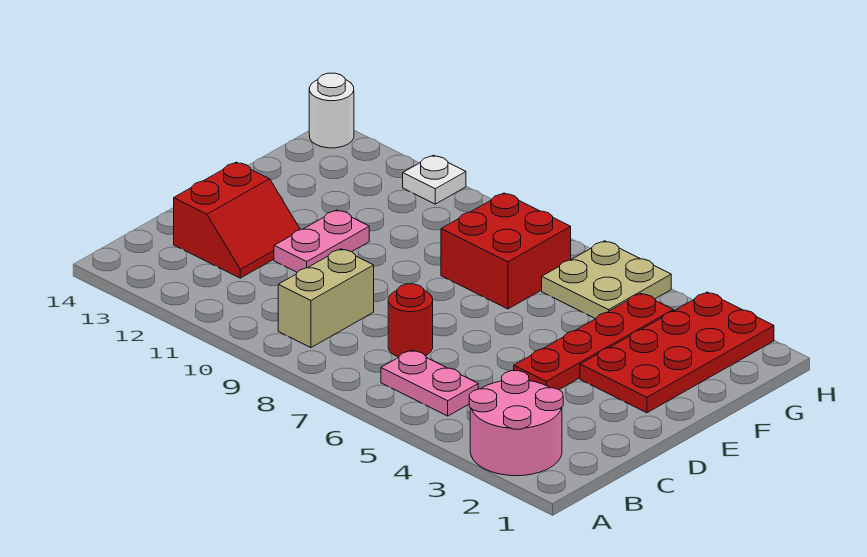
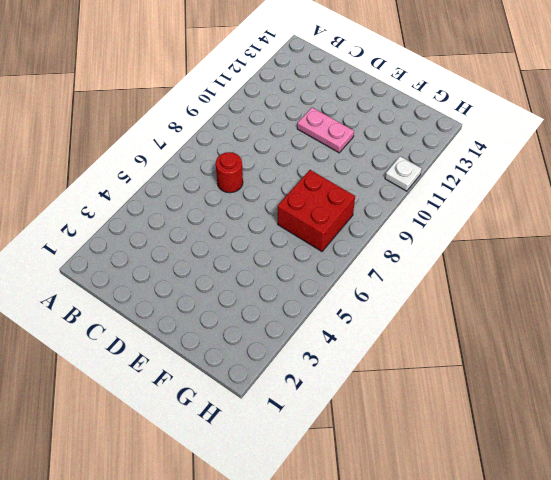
none -> pink 2x2 round brick [469,370,563,476]
none -> pink 1x2 plate [381,350,478,416]
none -> tan 1x2 brick [278,249,374,348]

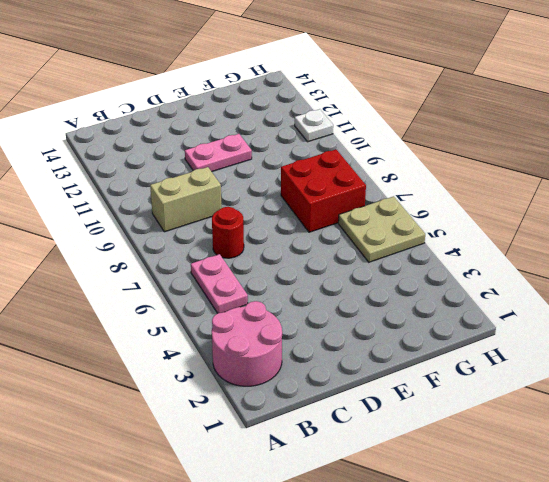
none -> red 2x2 slope [174,162,300,278]
none -> red 1x4 plate [514,293,673,389]
none -> red 2x4 plate [580,292,774,413]

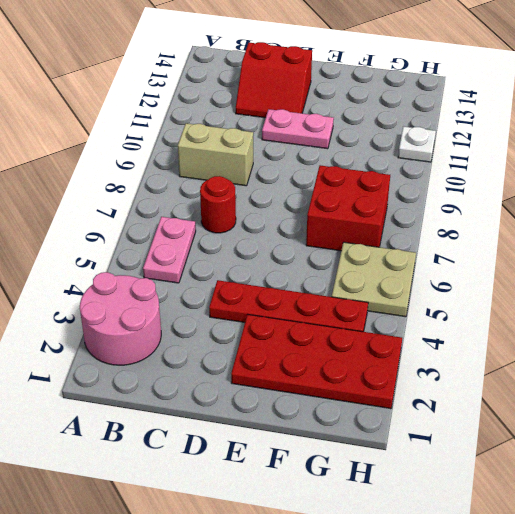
none -> white 1x1 round brick [309,73,354,148]

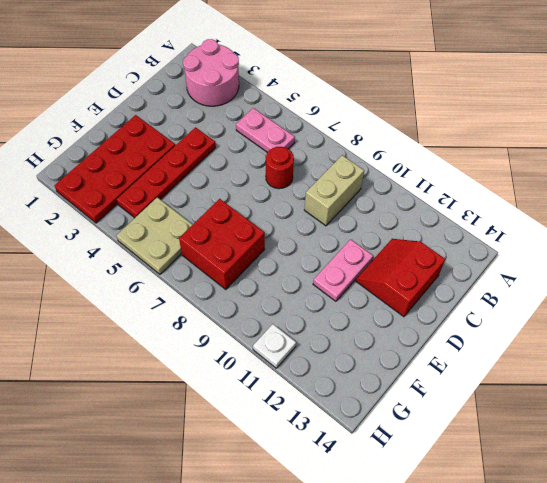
none -> white 1x1 round brick [309,73,354,148]

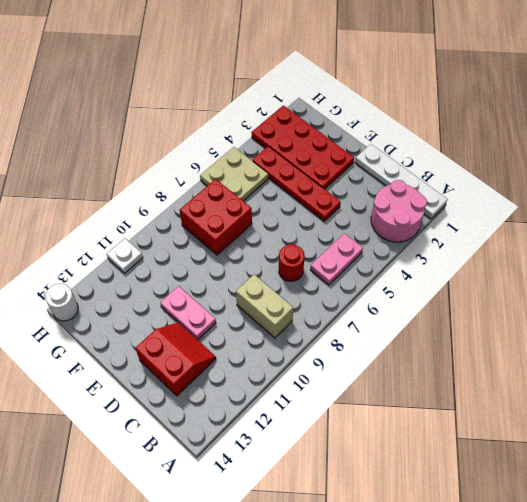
white 1x4 plate [355,144,447,219] -> none

